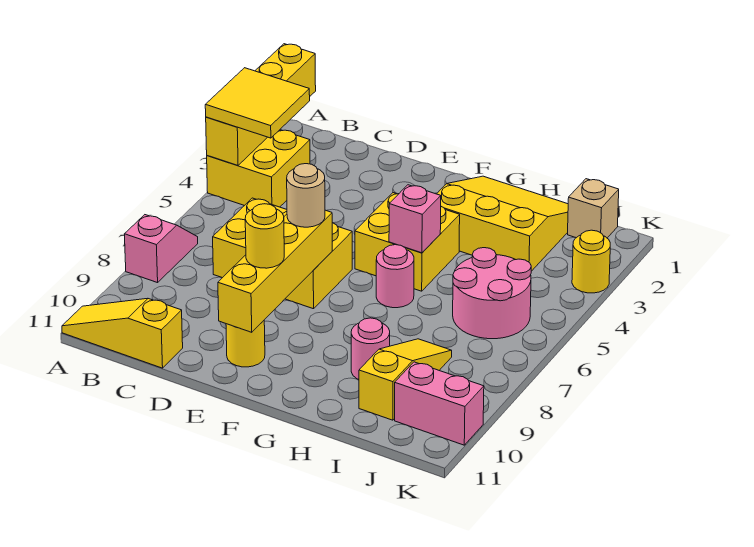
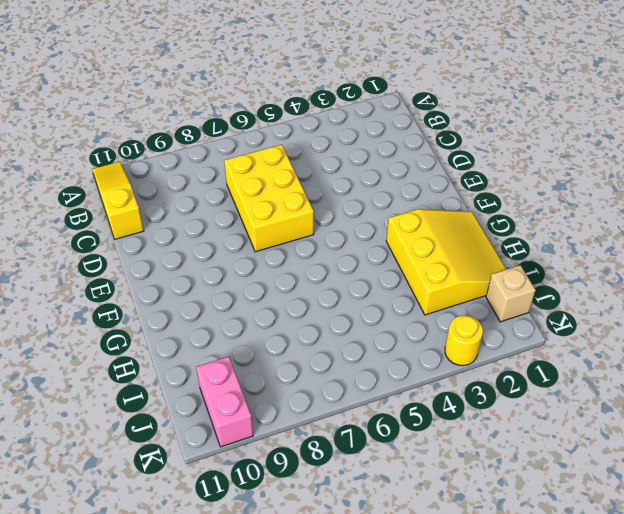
none -> yellow 2x2 brick [207,130,310,207]
none -> pink 1x2 slope [124,215,198,283]
none -> yellow 1x1 round brick [226,321,265,367]

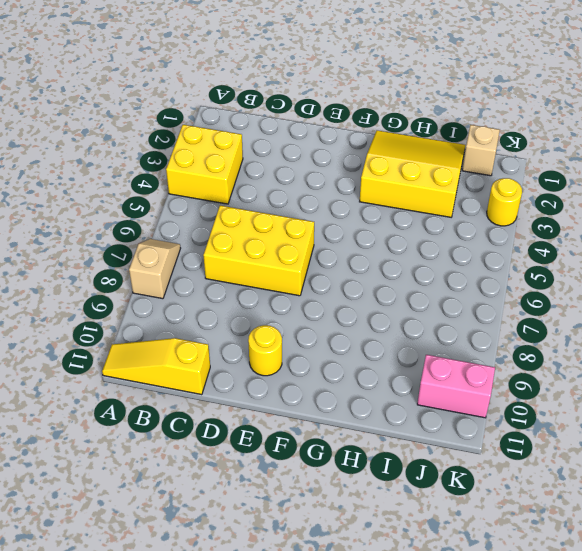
tan 1x2 slope [129,239,181,299] -> pink 1x2 slope [124,215,198,283]
none -> yellow 2x2 brick [355,193,460,291]
none -> pink 1x1 round brick [376,245,414,308]
none -> pink 1x1 round brick [351,318,390,380]

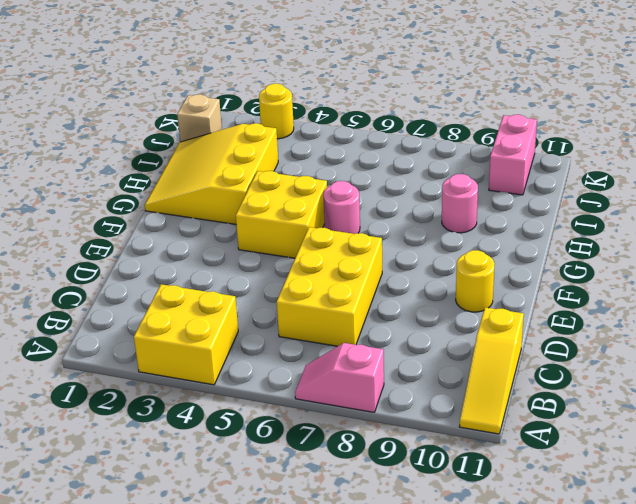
none -> pink 2x2 round brick [453,248,531,339]
none -> yellow 1x3 slope [359,339,452,420]
none -> yellow 1x4 brick [206,44,316,166]

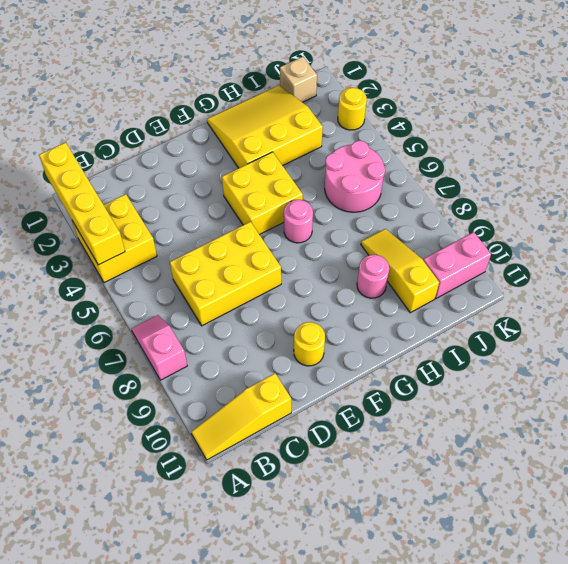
none -> yellow 1x4 brick [218,210,332,332]
none -> pink 1x1 brick [389,185,441,253]
none -> yellow 2x2 tile [205,68,310,138]

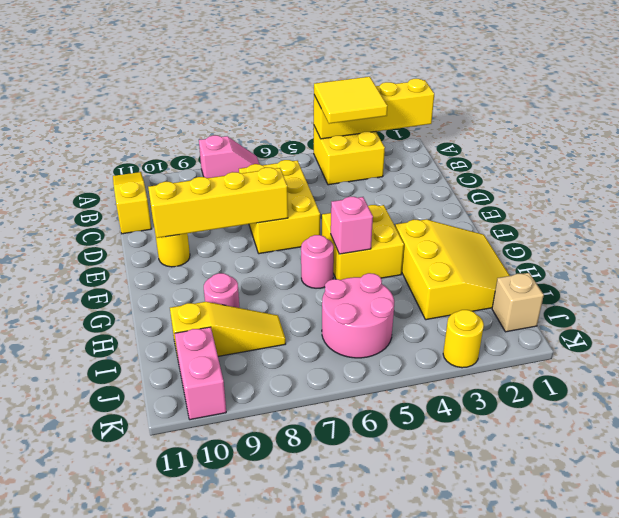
none -> tan 1x1 round brick [287,164,325,227]
none -> yellow 1x1 round brick [245,204,284,268]

